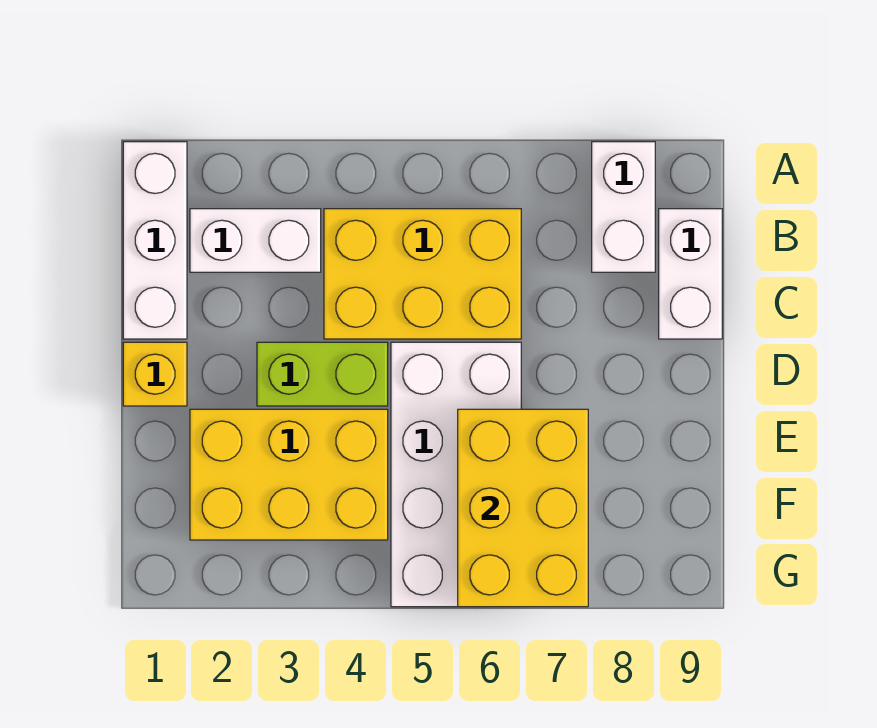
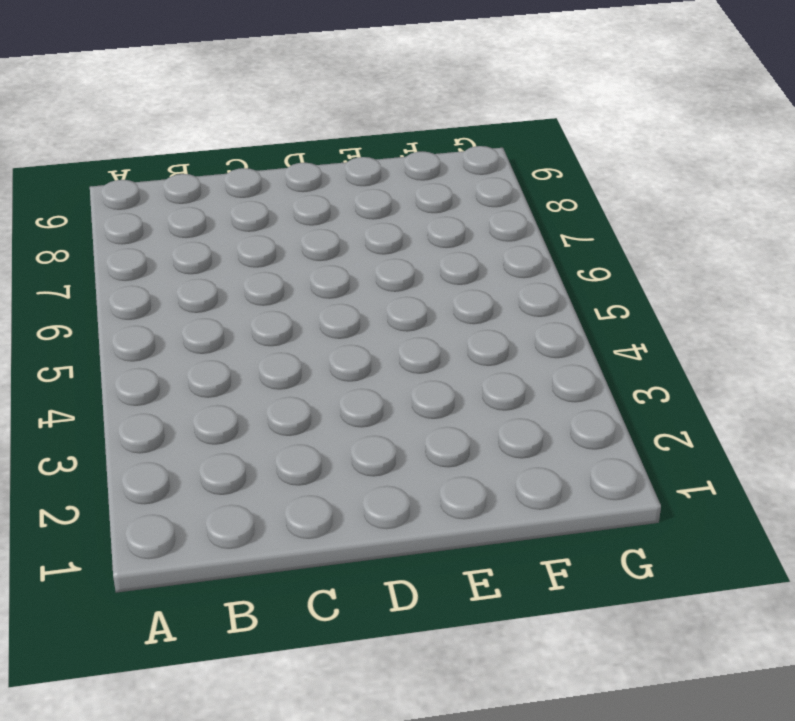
none -> white 1x3 brick [123,142,187,339]
none -> white 1x2 brick [592,142,655,272]

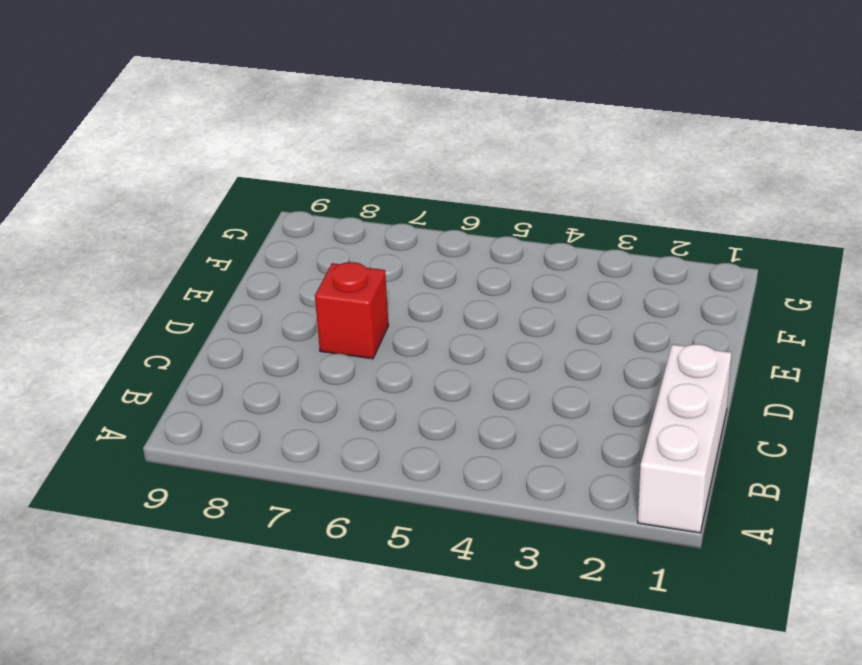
red 1x1 brick [315,262,388,359] -> none
none -> white 1x2 brick [592,142,655,272]
none -> white 1x2 brick [190,209,321,272]

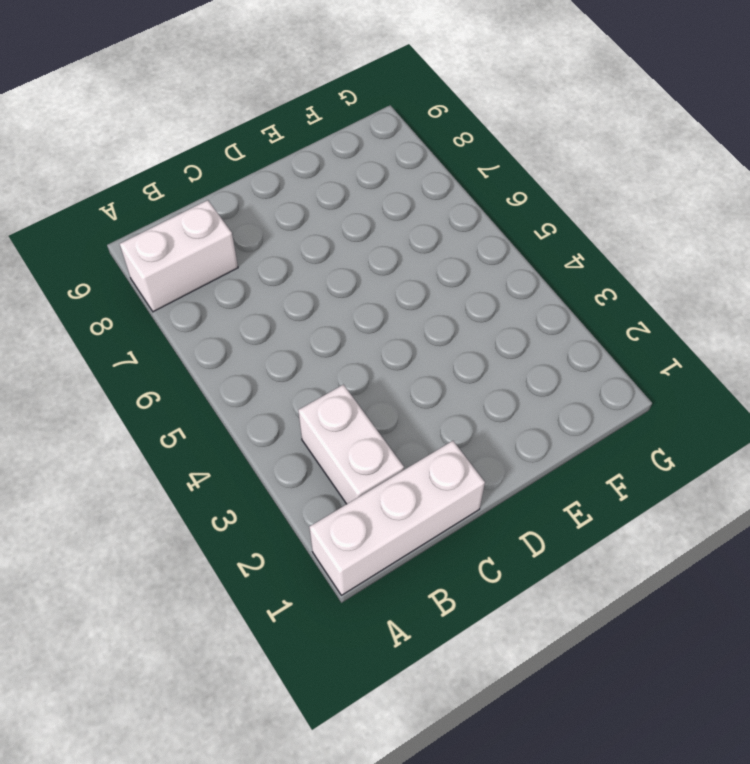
none -> yellow 2x3 brick [324,209,521,339]
none -> white 1x2 brick [659,209,722,339]

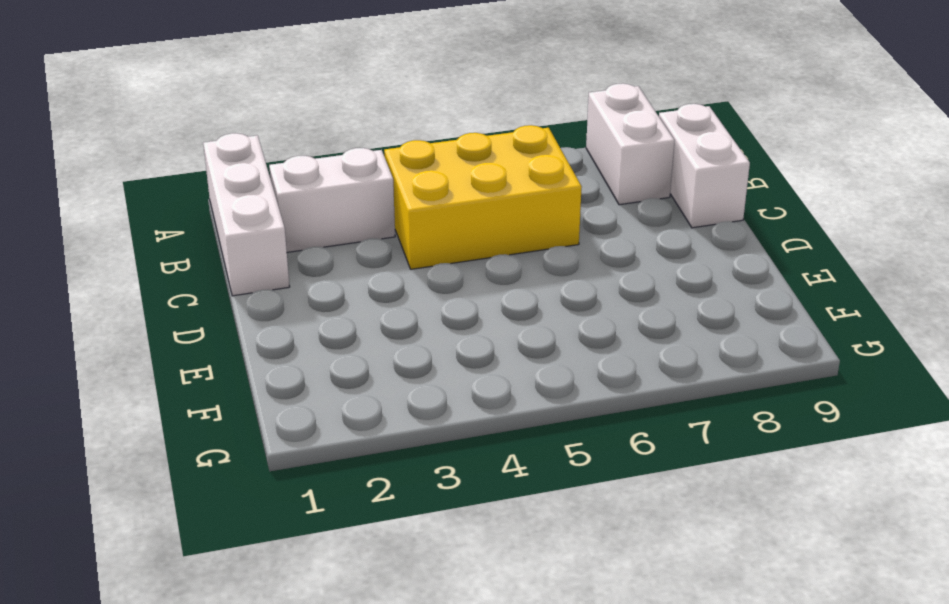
none -> yellow 1x1 brick [123,342,187,406]
none -> lime 1x2 brick [257,342,388,406]

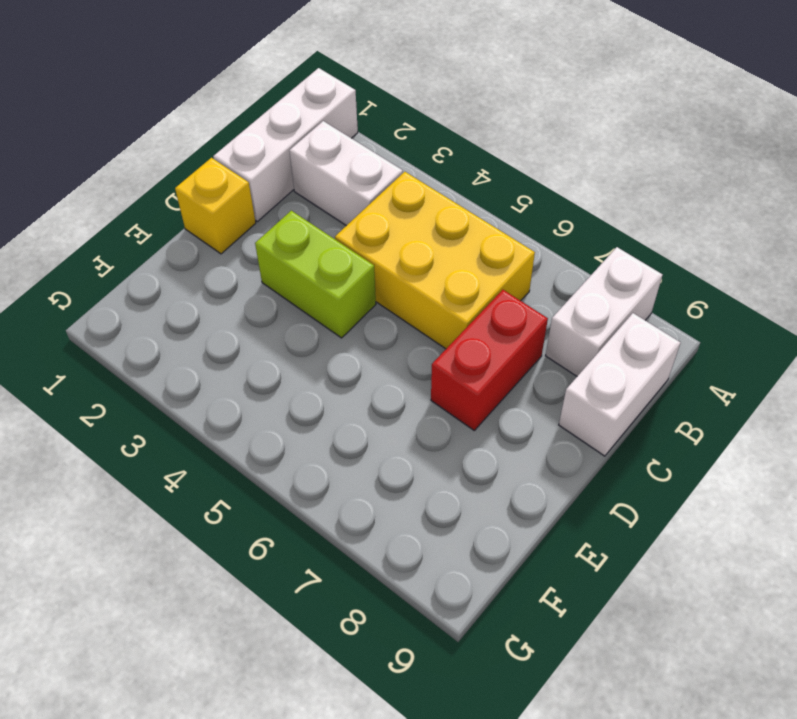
red 1x2 brick [431,290,548,430] -> none
none -> white 2x4 brick [391,342,521,607]
none -> yellow 2x3 brick [190,409,388,540]

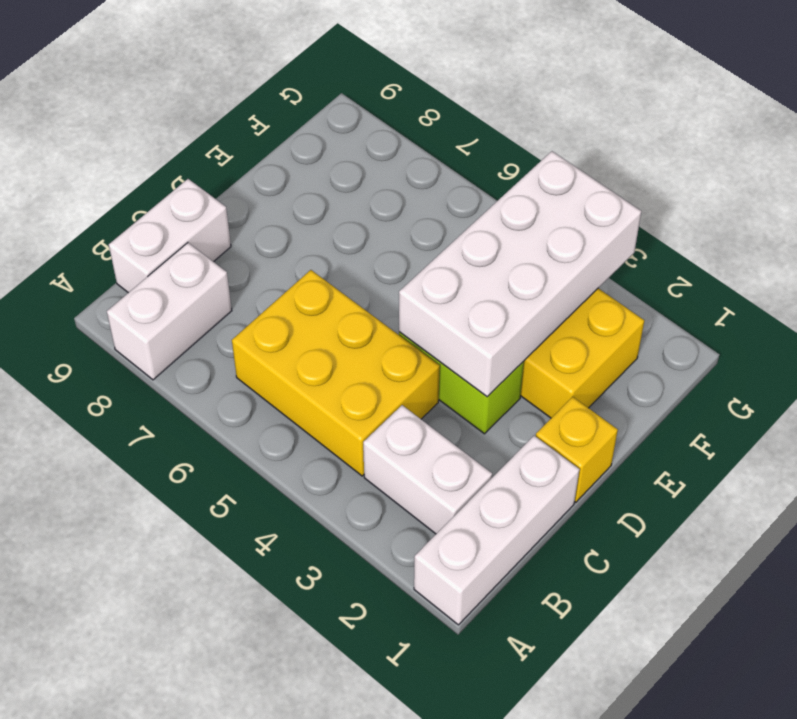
white 2x4 brick [399,151,641,397] -> white 2x4 brick moved to [391,342,521,607]
none -> yellow 2x3 brick [458,409,588,607]

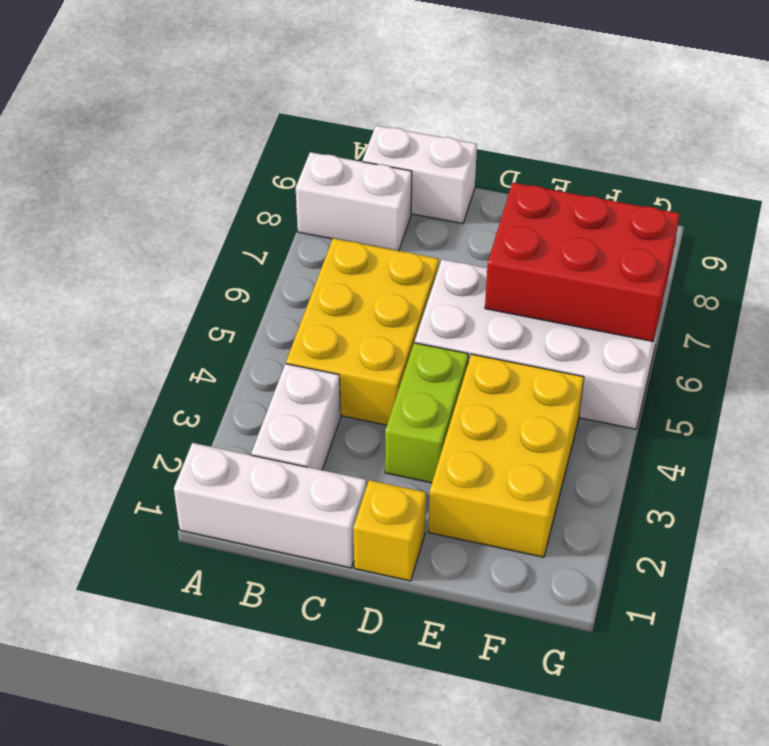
red 2x3 brick [485,183,680,341] -> yellow 2x3 brick [458,409,588,607]

